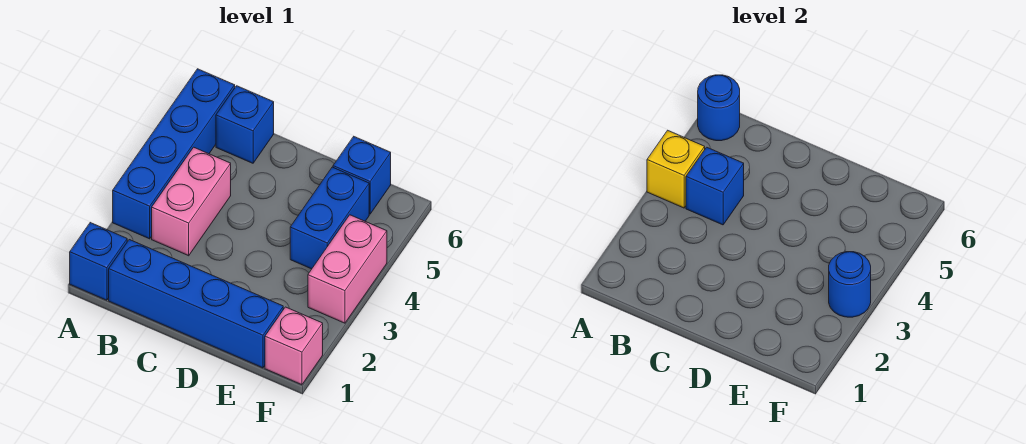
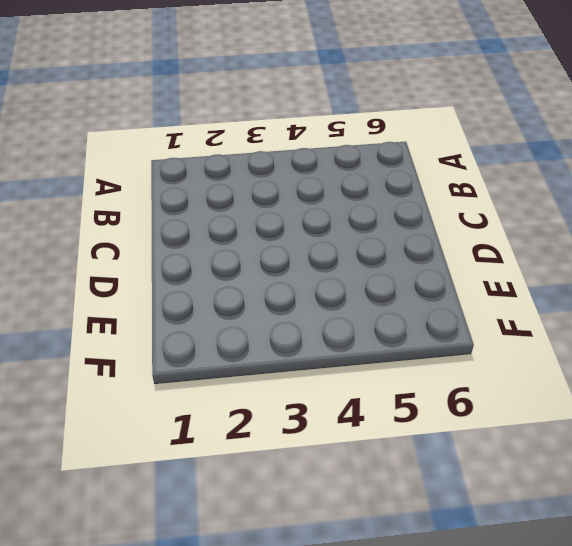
none -> blue 1x1 brick [70,223,127,300]
none -> blue 1x4 brick [113,69,235,239]
none -> blue 1x4 brick [109,240,283,368]

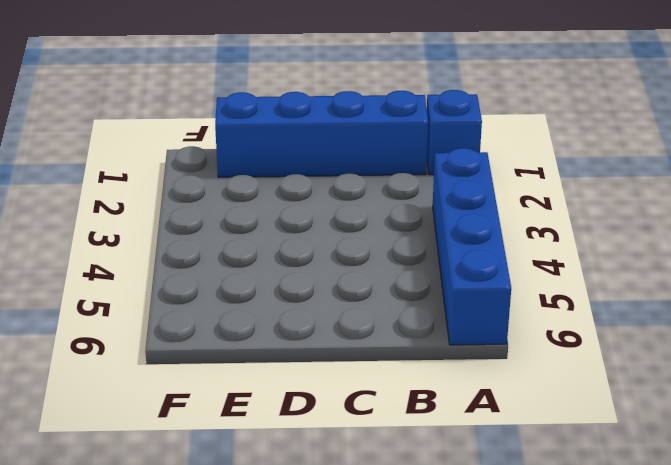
none -> pink 1x2 brick [152,147,231,256]
none -> blue 1x1 brick [216,86,274,163]
none -> blue 1x2 brick [290,167,369,269]

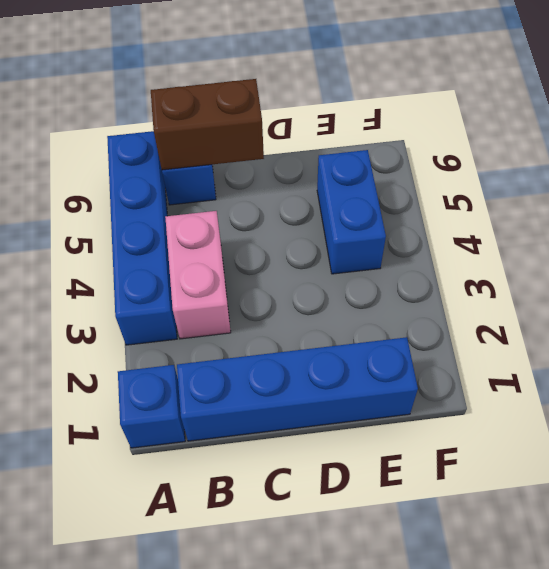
brown 1x2 brick [151,79,264,170] -> none
none -> blue 1x1 brick [333,137,391,214]
none -> pink 1x1 brick [265,307,323,385]
none -> pink 1x2 brick [308,215,387,323]

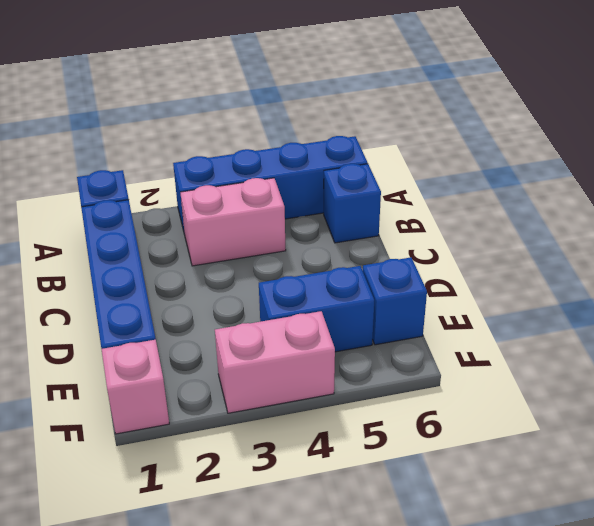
none -> yellow 1x1 brick [647,130,705,208]
none -> blue 1x1 round brick [698,75,740,141]
none -> blue 1x1 brick [686,147,744,225]

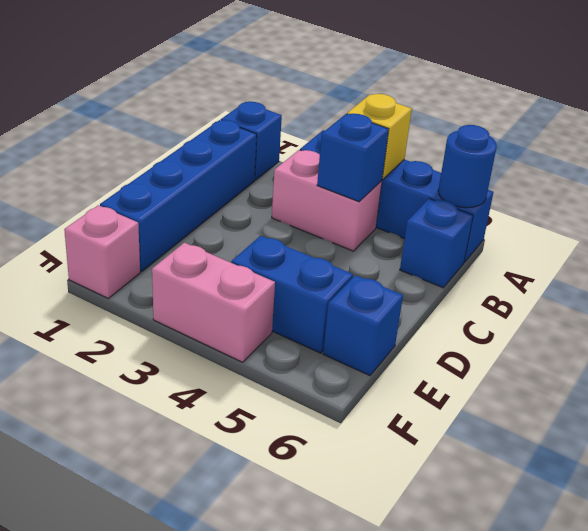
none -> blue 1x1 round brick [829,252,871,317]

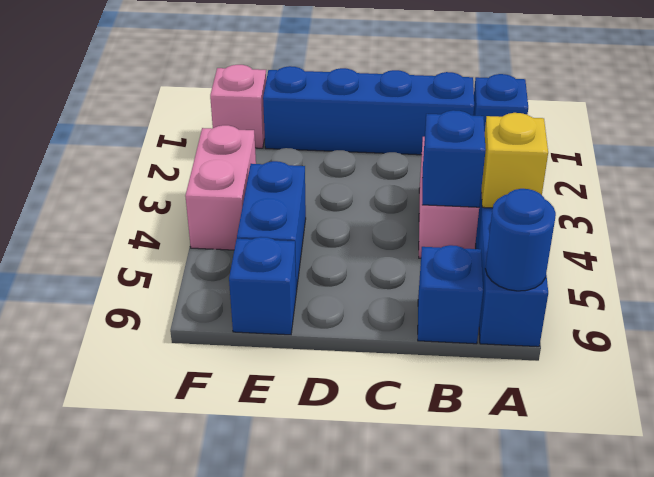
none -> blue 1x1 round brick [829,252,871,317]

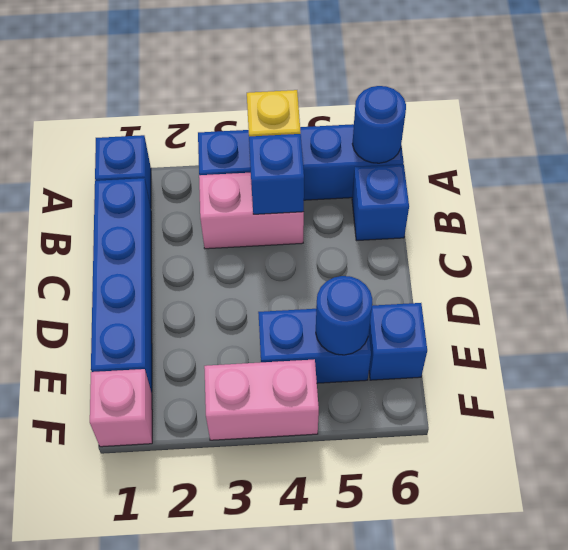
blue 1x1 round brick [316,276,372,355] -> blue 1x1 round brick moved to [829,252,871,317]

